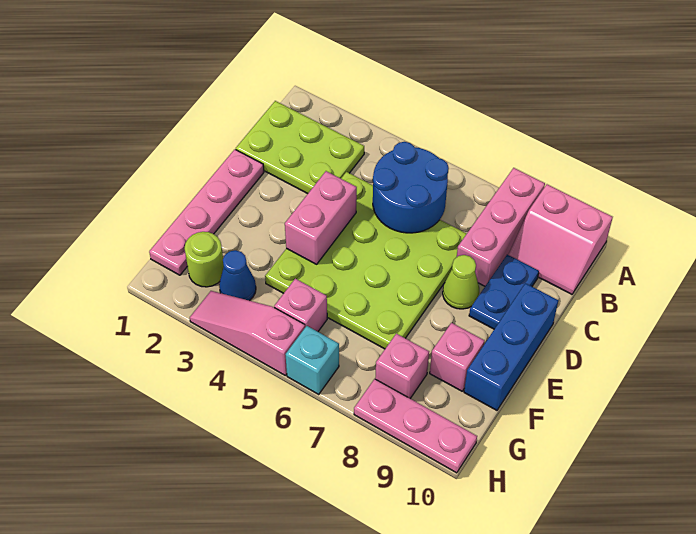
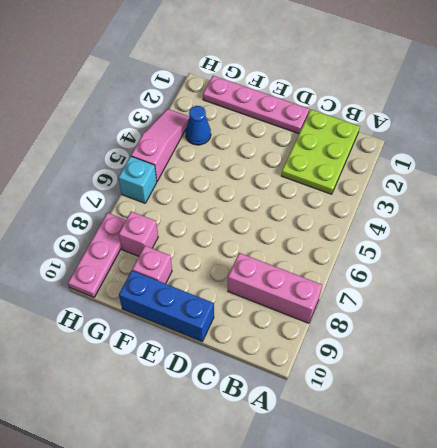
none -> pink 2x2 slope [508,184,613,294]
none -> lime 4x4 plate [265,172,467,349]
none -> blue 1x2 plate [469,254,539,329]

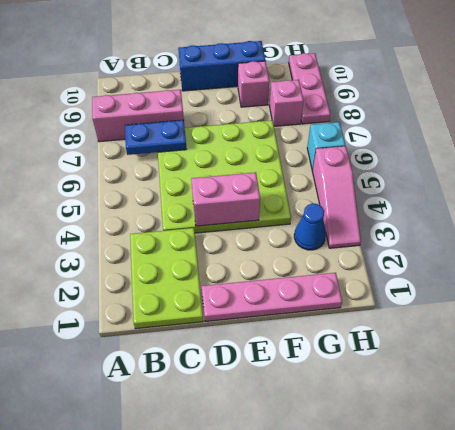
blue 1x2 plate [125,120,187,155] -> blue 1x2 plate moved to [469,254,539,329]
none -> pink 2x2 slope [508,184,613,294]
none -> lime 1x1 cone [443,255,479,309]
none -> lime 1x1 round brick [185,232,224,287]

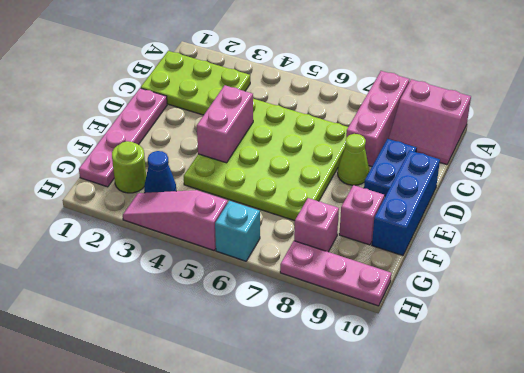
none -> pink 1x1 brick [274,279,327,332]
none -> blue 2x2 round brick [373,142,449,233]

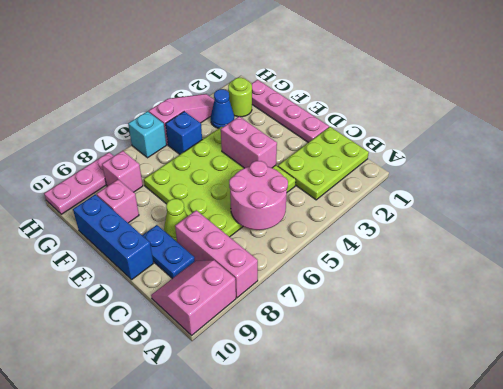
pink 2x2 round brick [229,161,288,230] -> blue 2x2 round brick [373,142,449,233]
blue 1x1 brick [166,111,202,154] -> pink 1x1 brick [274,279,327,332]

